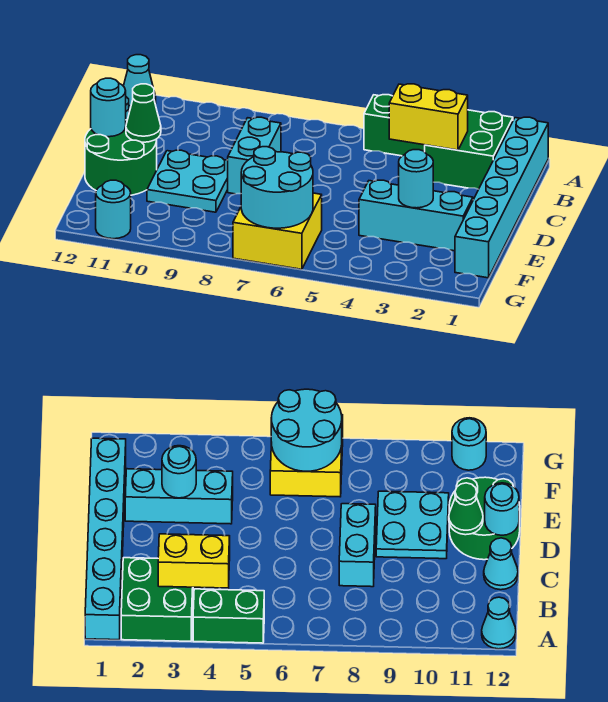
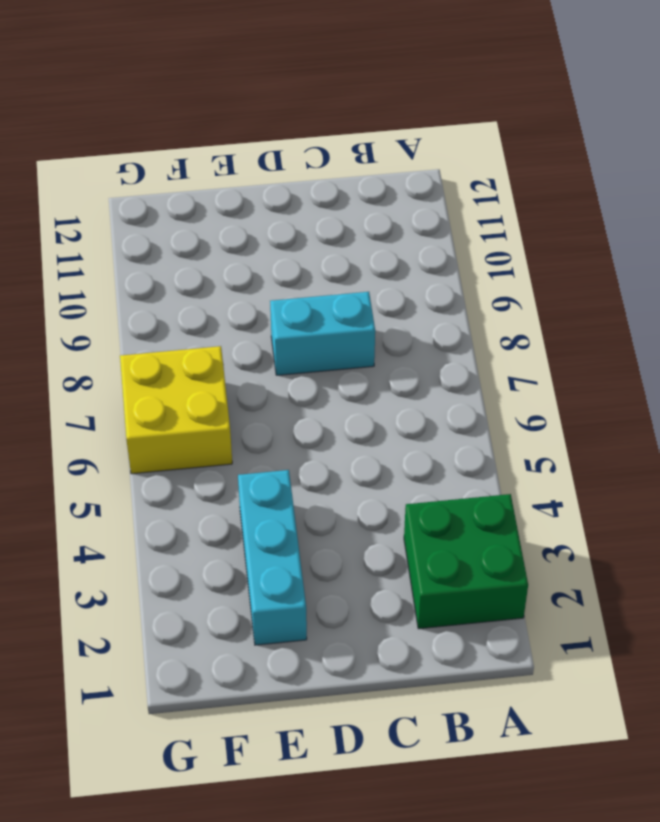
none -> cyan 1x6 brick [455,117,548,278]
none -> green 1x2 brick [364,95,425,156]
none -> cyan 1x1 cone [124,55,156,111]

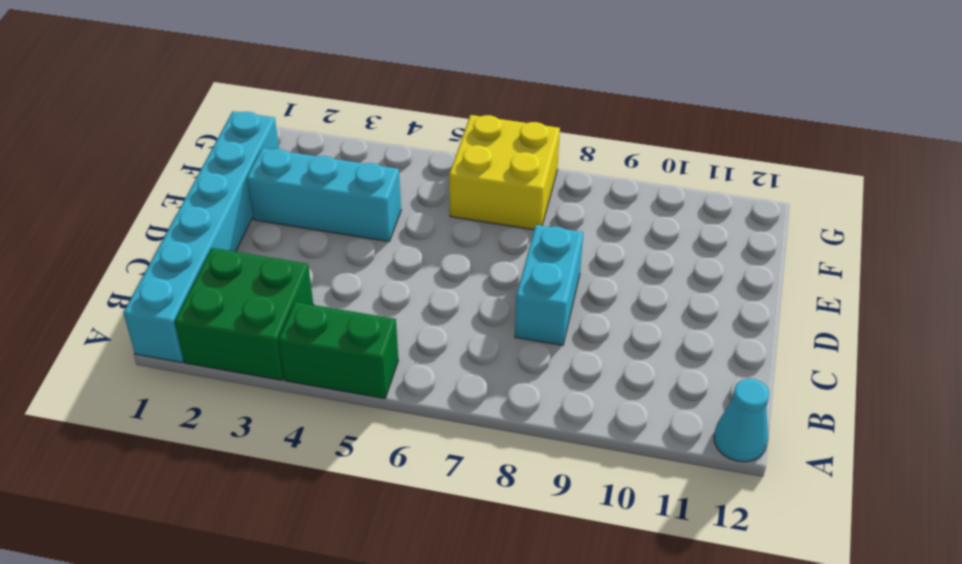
none -> cyan 1x1 cone [484,538,518,590]
none -> cyan 2x2 plate [147,150,228,212]
none -> green 2x2 round brick [85,120,157,195]

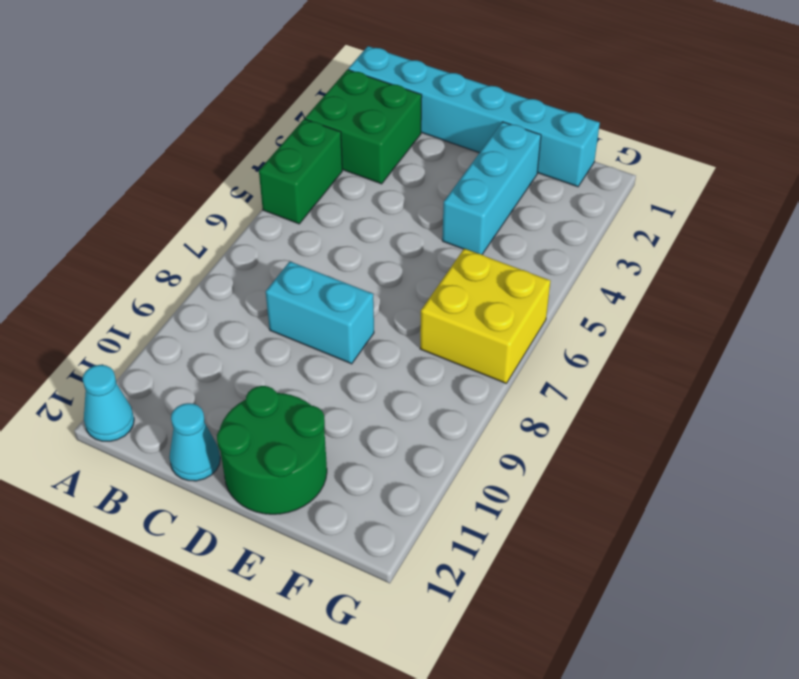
none -> cyan 2x2 plate [147,150,228,212]
none -> cyan 1x1 round brick [96,180,131,239]
none -> yellow 1x2 brick [389,84,468,150]

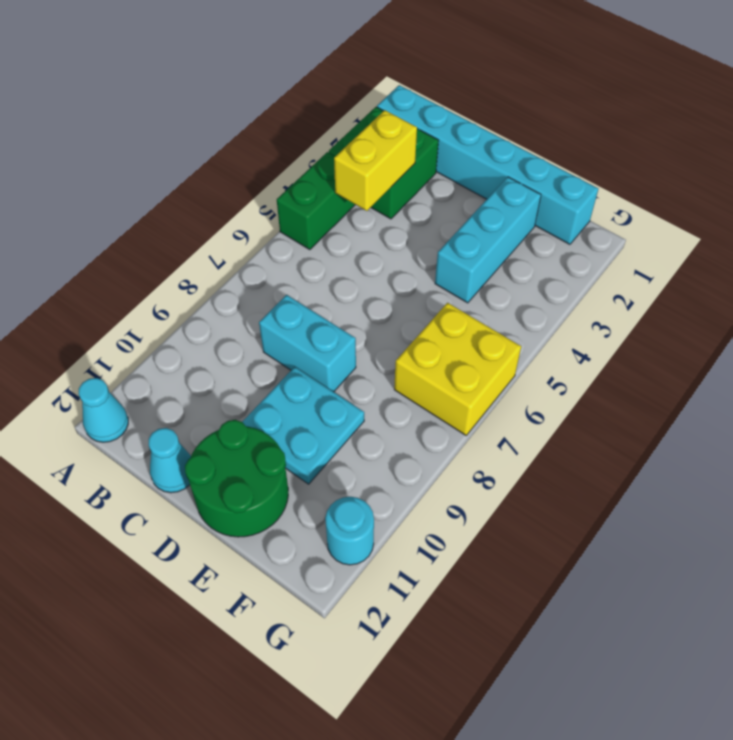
none -> green 1x1 cone [126,84,161,142]
none -> cyan 1x1 round brick [91,78,126,137]
none -> cyan 1x1 round brick [399,150,433,208]

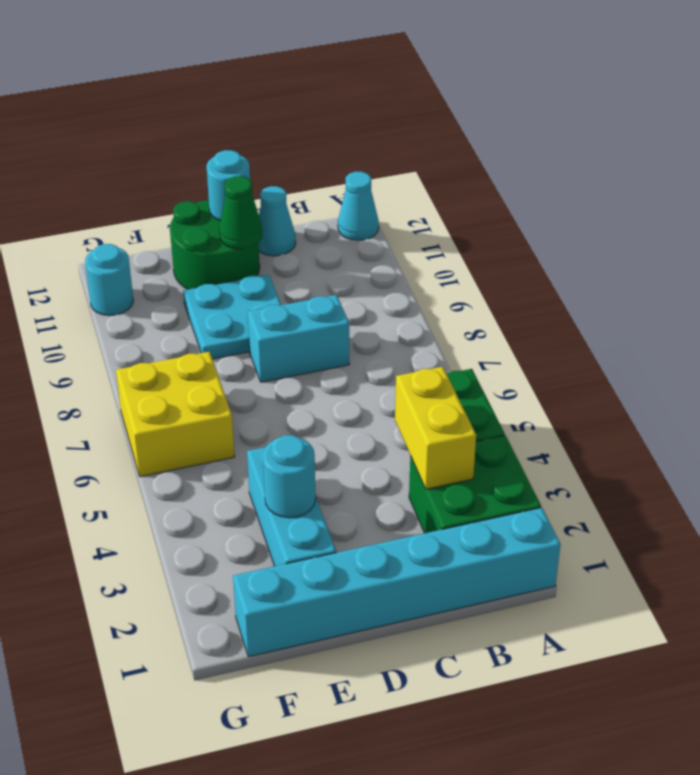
none -> cyan 2x2 round brick [241,147,313,228]

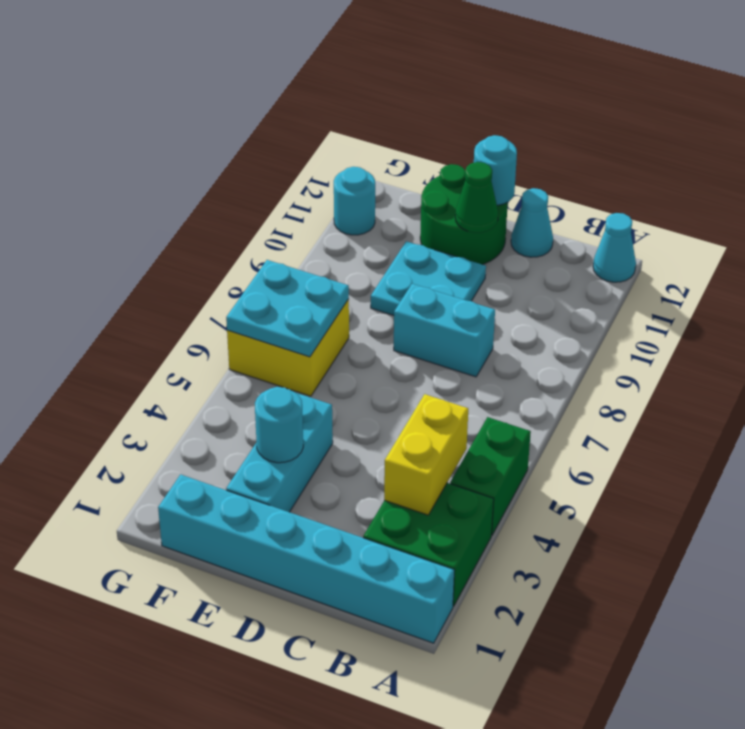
cyan 2x2 plate [226,260,349,357] -> cyan 2x2 round brick [241,147,313,228]

